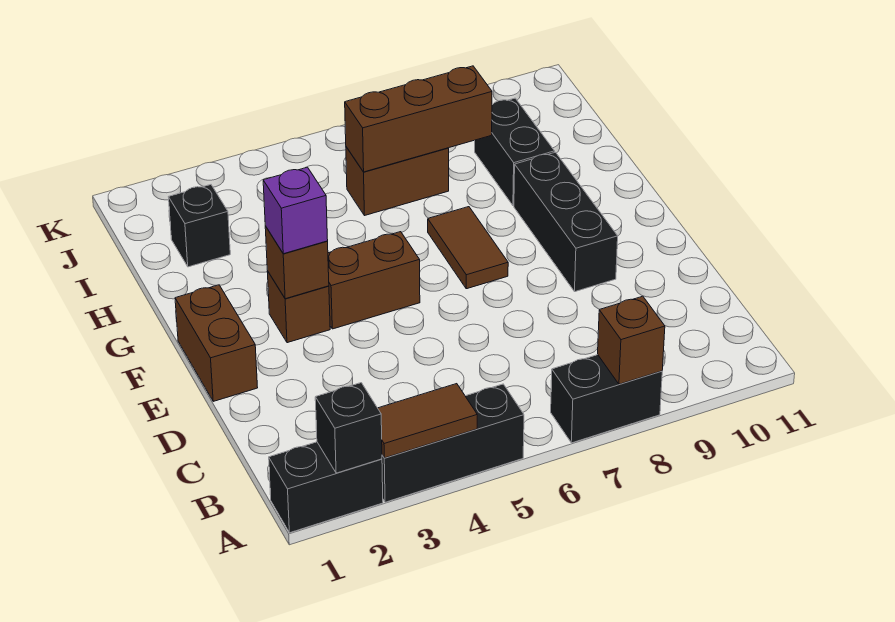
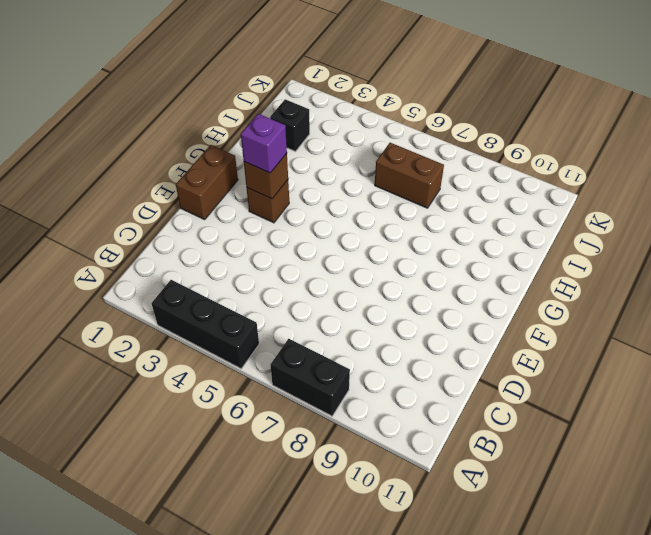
none -> black 1x2 brick [269,442,383,533]
none -> black 1x3 brick [514,152,618,292]
none -> brown 1x2 brick [328,232,420,329]

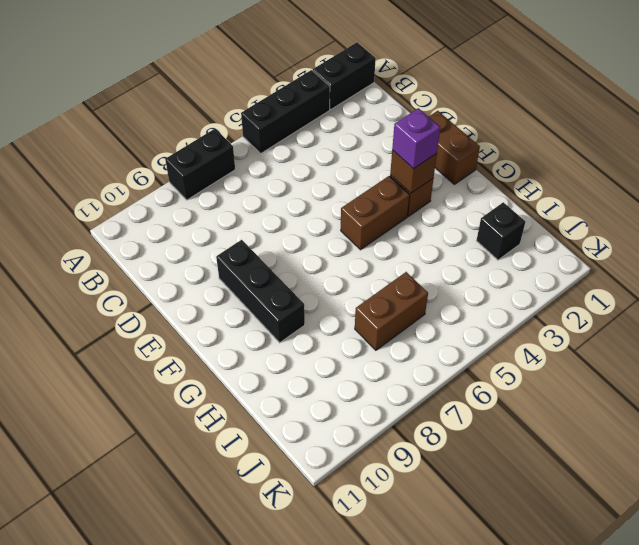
none -> brown 1x2 tile [428,207,508,289]
none -> black 1x2 brick [475,98,555,206]
none -> black 1x1 brick [315,383,382,473]

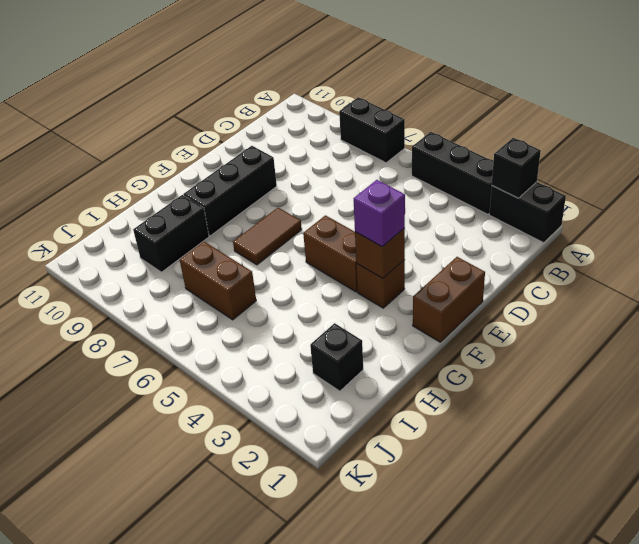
none -> brown 1x2 tile [378,384,477,458]
none -> brown 1x1 brick [598,296,665,384]
none -> brown 1x3 brick [345,66,492,172]

